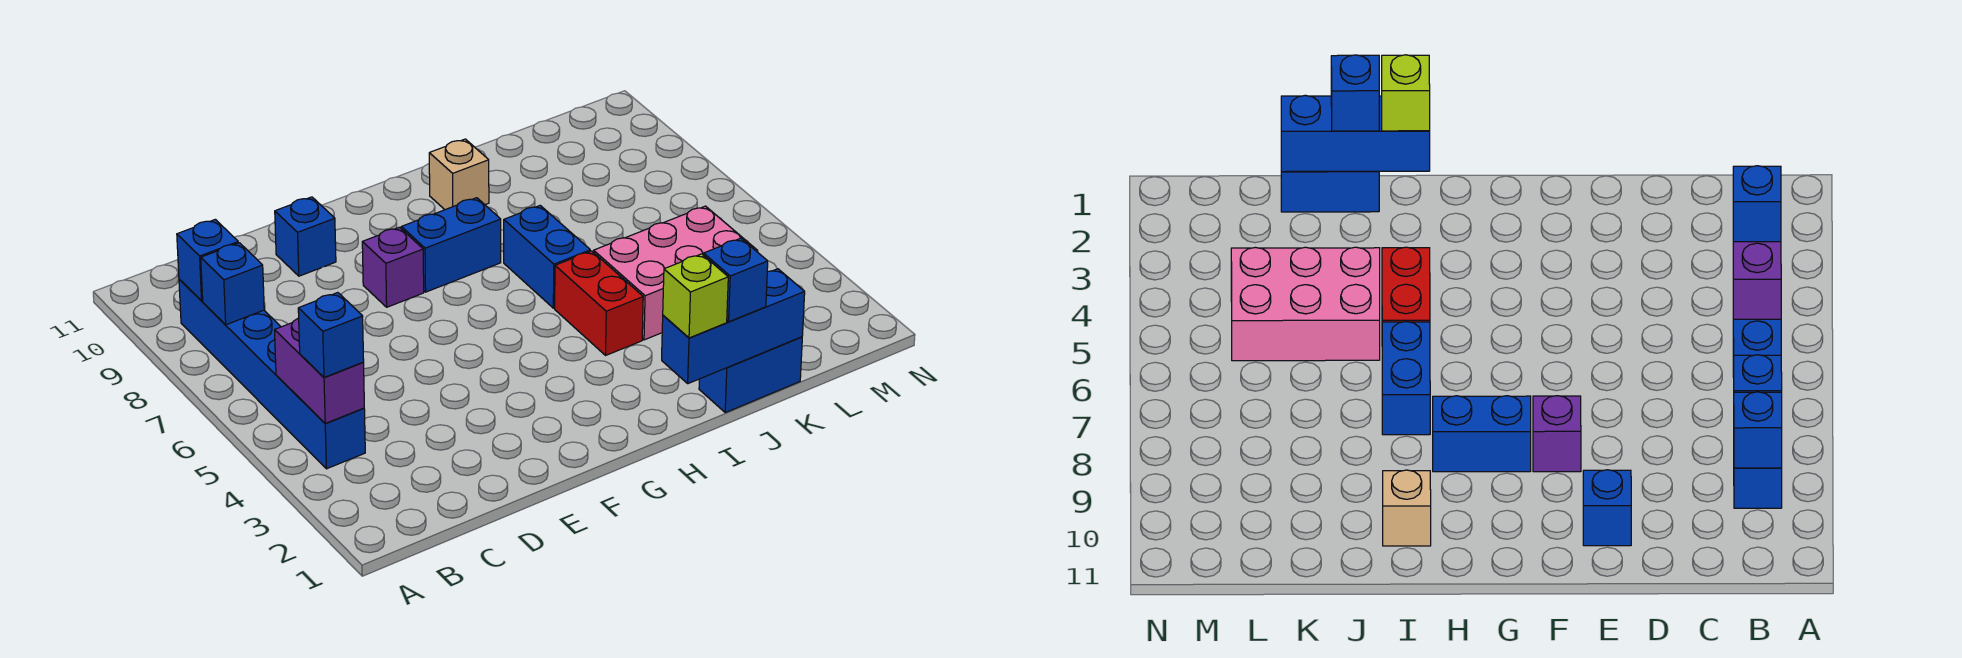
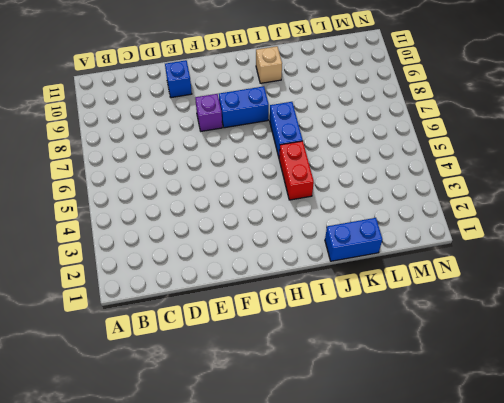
none -> blue 1x6 brick [179,279,365,469]
none -> pink 2x3 brick [594,206,758,340]
none -> purple 1x2 brick [275,318,364,423]

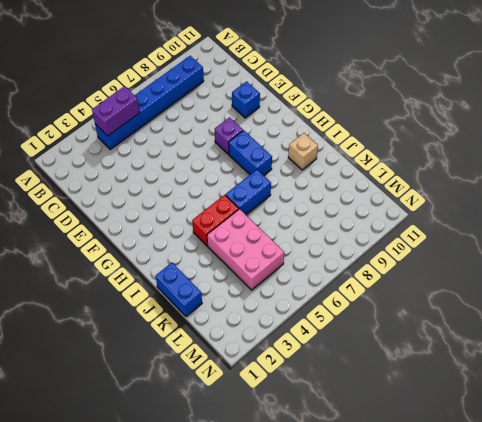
none -> blue 1x1 brick [201,243,264,325]
none -> blue 1x1 brick [177,219,238,301]
none -> blue 1x3 brick [662,269,805,384]

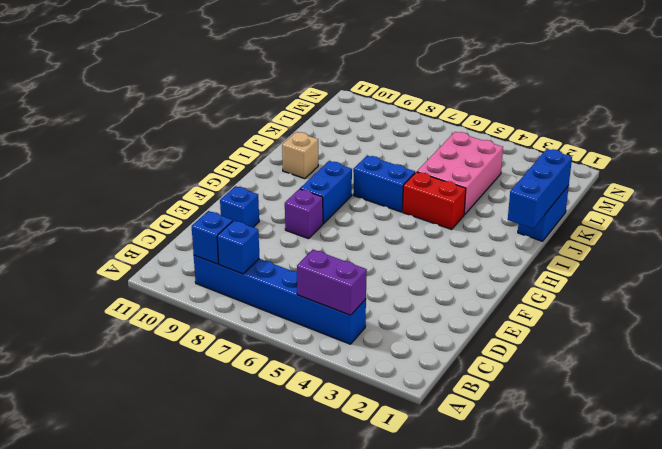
none -> blue 1x1 brick [298,293,364,377]
none -> lime 1x1 brick [663,254,728,338]
none -> blue 1x1 brick [704,238,768,322]

